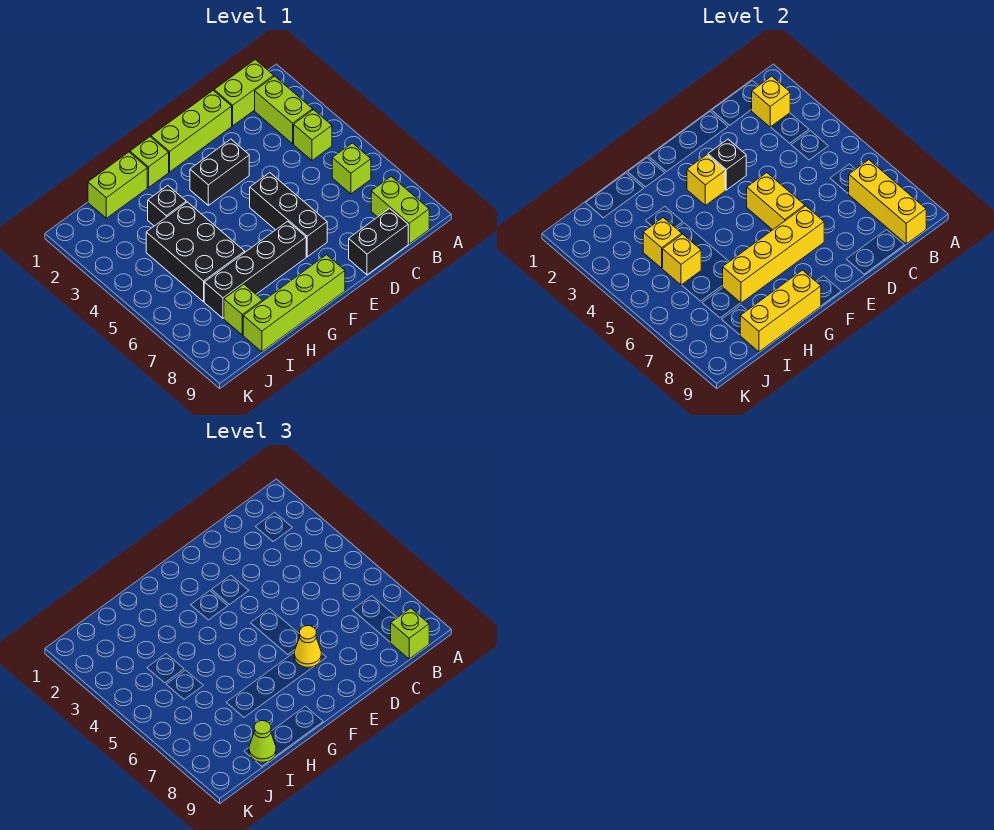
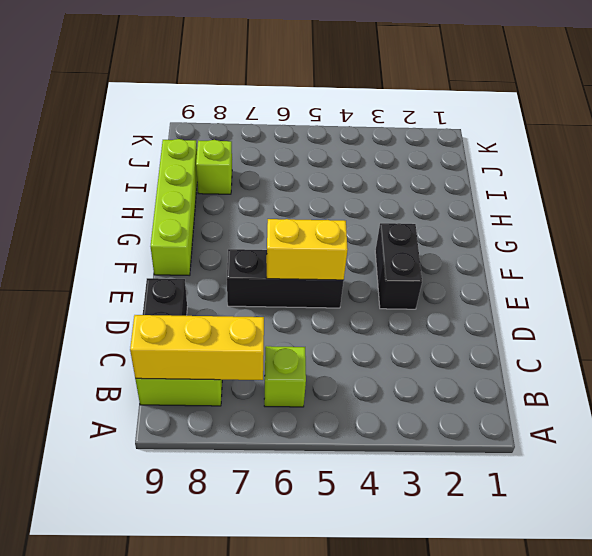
none -> lime 1x2 brick [214,60,274,126]
none -> lime 1x2 brick [255,76,313,144]
none -> lime 1x1 brick [294,110,332,160]

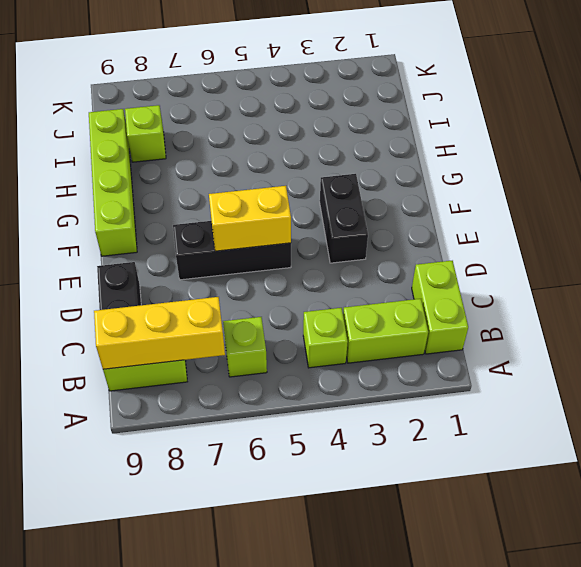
none -> lime 1x3 brick [151,90,232,172]
none -> black 1x4 brick [204,221,306,318]
none -> lime 1x1 brick [130,137,169,187]

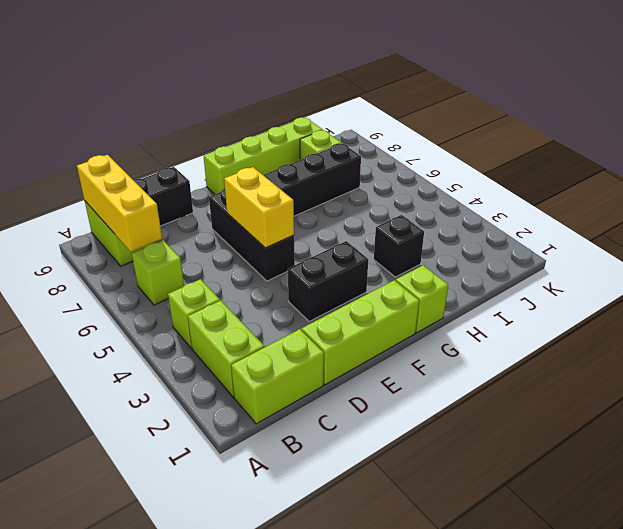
none -> lime 1x2 brick [88,152,147,218]
none -> black 2x3 brick [146,202,245,302]
none -> yellow 1x1 brick [751,76,790,127]

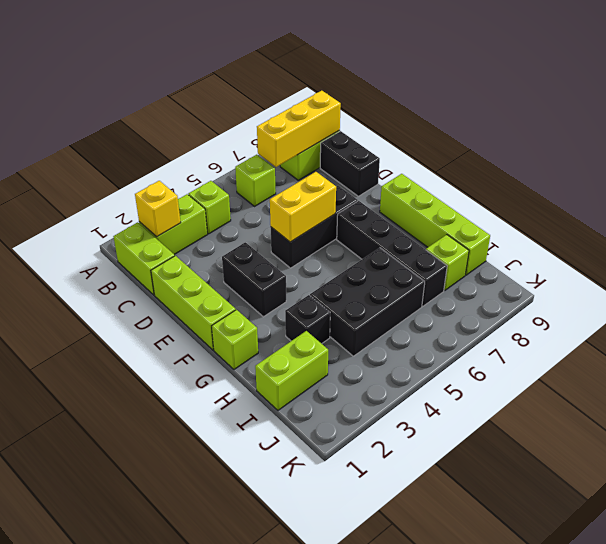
lime 1x2 brick [255,331,328,410] -> lime 1x2 brick turned to [88,152,147,218]
none -> black 1x1 brick [708,139,746,190]
none -> yellow 1x4 brick [723,206,824,303]
none -> yellow 1x1 brick [687,155,725,205]

